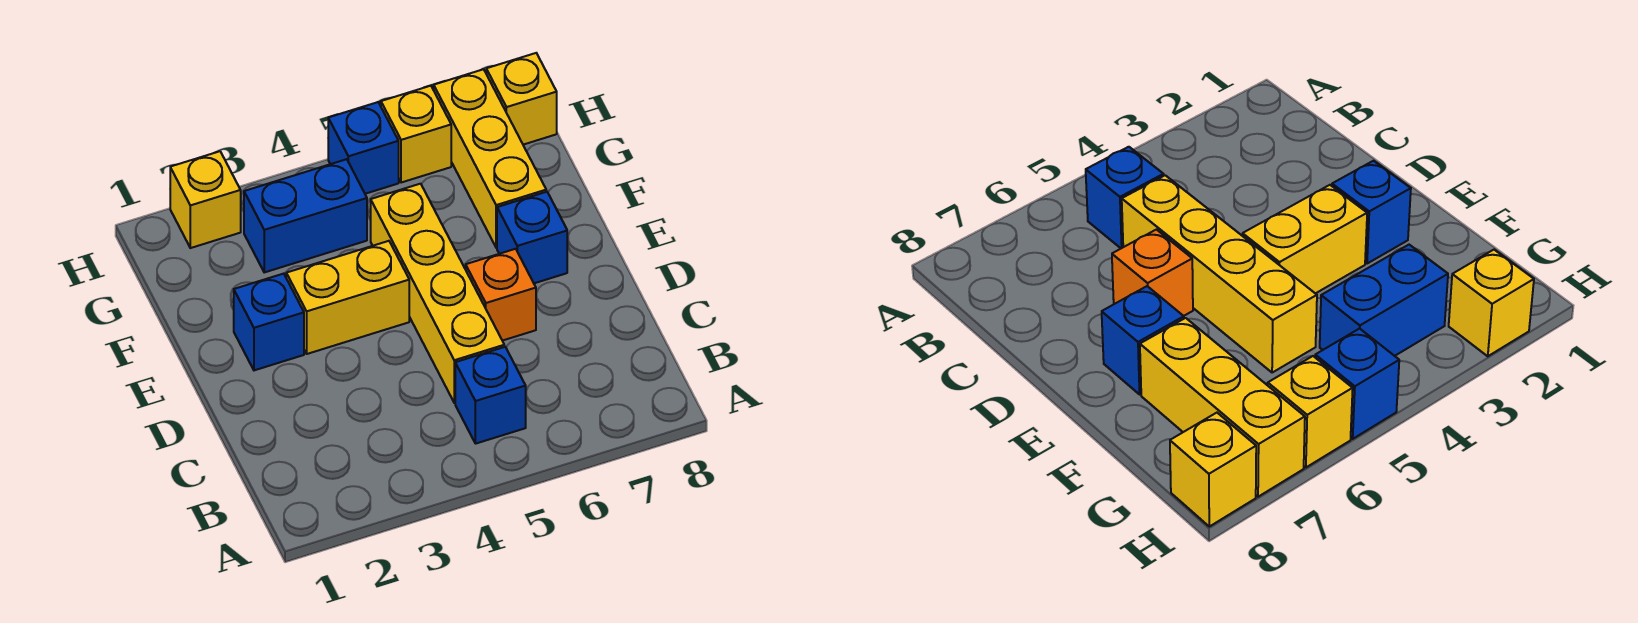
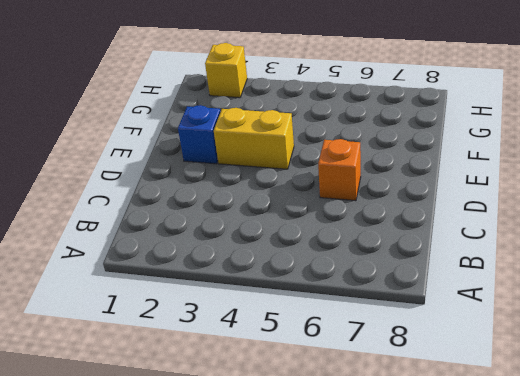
none -> blue 1x1 brick [455,347,526,444]
none -> yellow 1x4 brick [371,184,504,403]
none -> blue 1x1 brick [497,192,567,283]

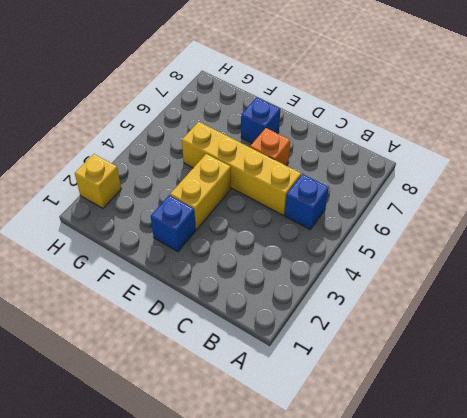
none -> yellow 1x3 brick [434,69,546,248]
none -> blue 1x2 brick [244,159,367,272]
none -> blue 1x1 brick [328,102,399,194]

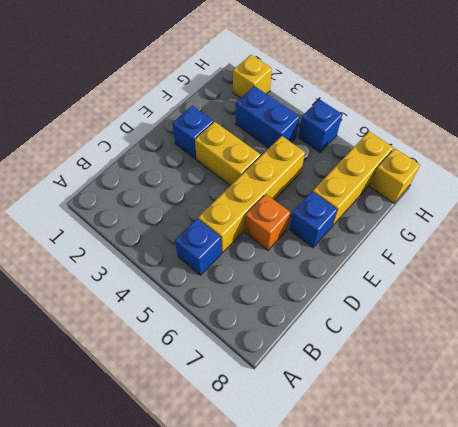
none -> yellow 1x1 brick [381,86,451,183]

